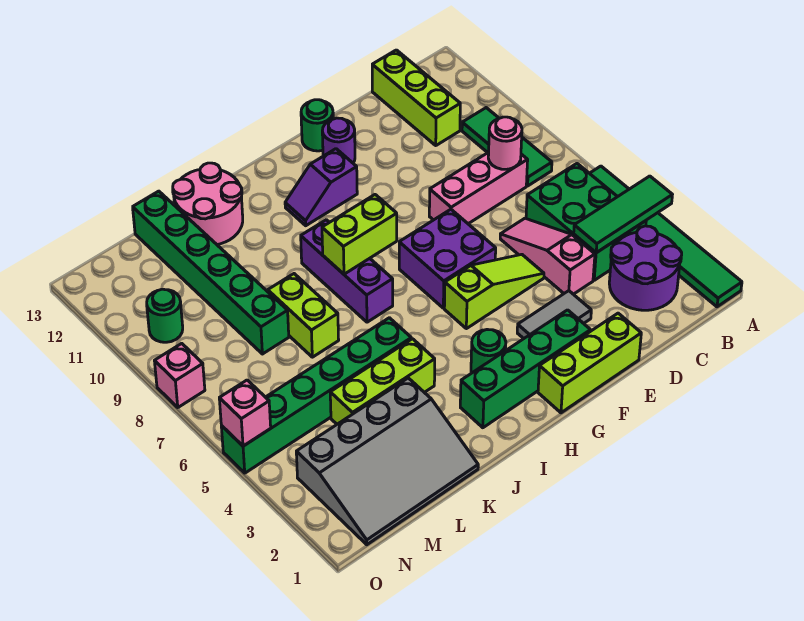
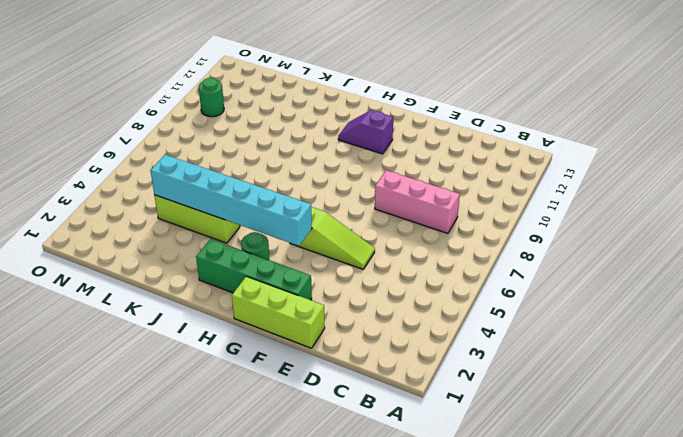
cyan 1x6 brick [150,155,312,246] -> none
none -> green 1x6 tile [590,166,742,307]
none -> purple 2x2 round brick [609,226,682,310]
none -> green 2x3 brick [526,164,646,280]

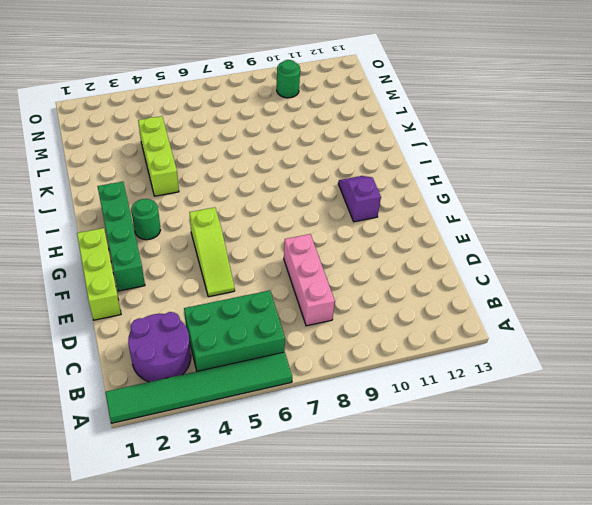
none -> green 1x3 tile [462,108,552,186]
none -> lime 1x3 brick [372,50,460,145]
none -> pink 1x3 slope [500,218,595,294]

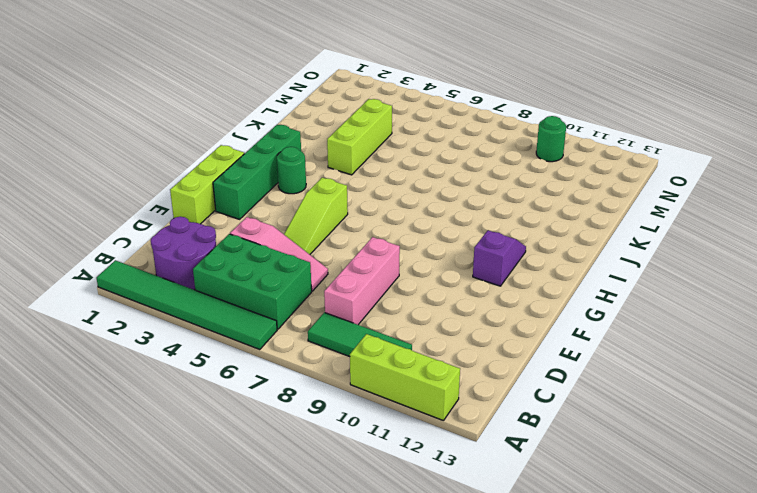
lime 1x3 brick [350,334,460,421] -> lime 1x3 brick moved to [372,50,460,145]
none -> grey 1x2 tile [517,291,591,339]
none -> purple 2x2 brick [399,209,496,308]
none -> purple 1x1 round brick [322,118,355,163]

